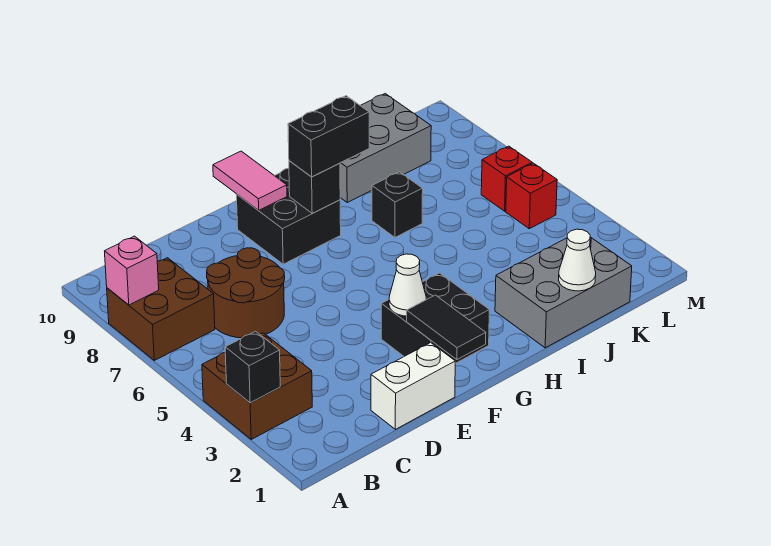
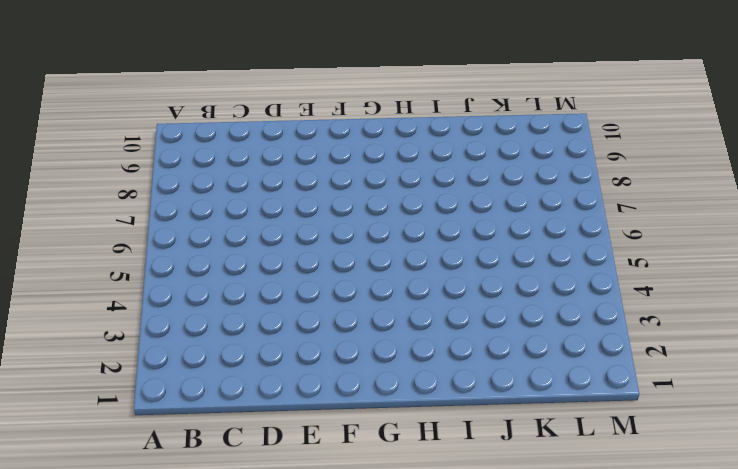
none -> brown 2x2 brick [202,333,312,439]
none -> brown 2x2 brick [107,258,215,360]
none -> brown 2x2 round brick [207,248,285,338]

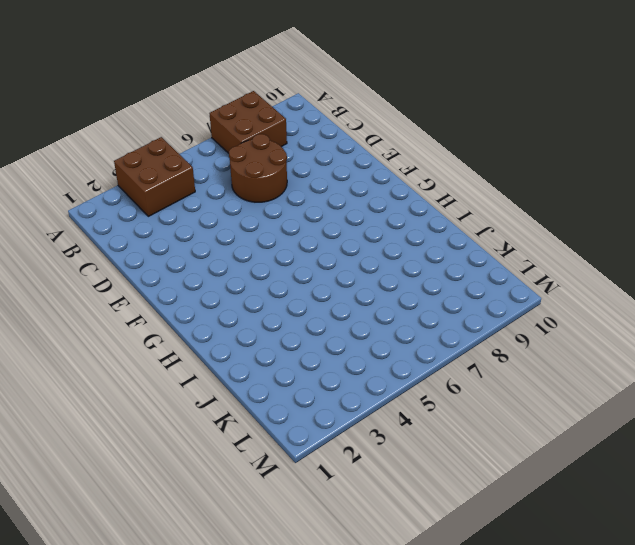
none -> white 1x2 brick [371,343,455,429]
none -> black 2x2 brick [381,273,489,363]
none -> black 2x2 brick [236,168,341,264]

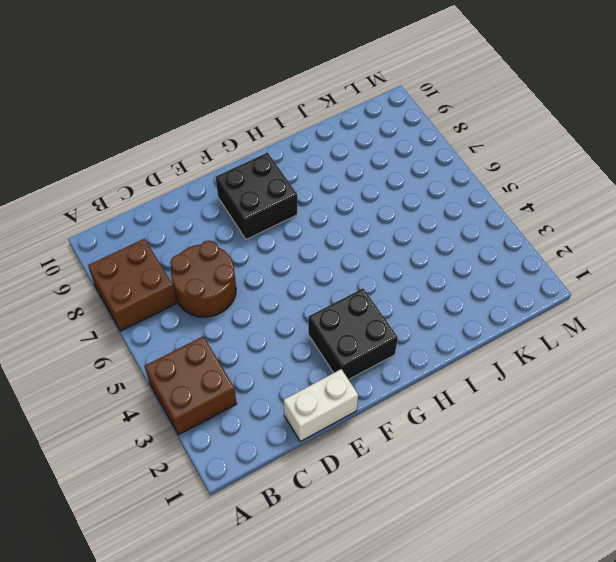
none -> grey 2x3 brick [495,237,632,348]
none -> black 1x1 brick [372,172,423,237]
none -> grey 2x3 brick [340,94,431,202]

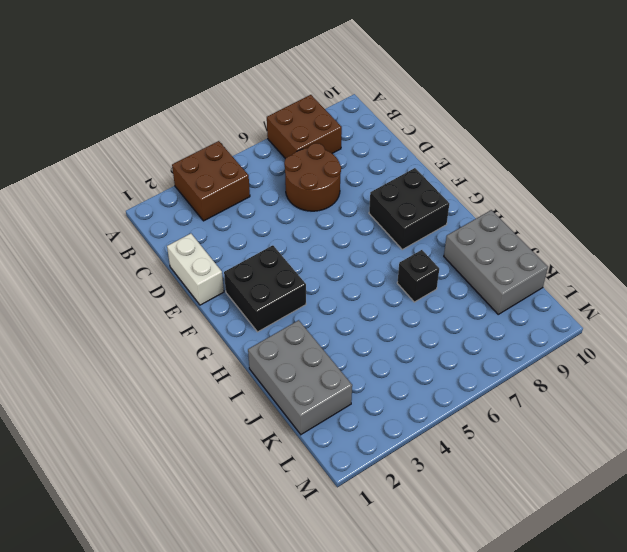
none -> red 1x1 brick [506,163,557,229]
none -> red 1x1 brick [481,146,532,211]
none -> black 1x1 brick [225,331,280,403]

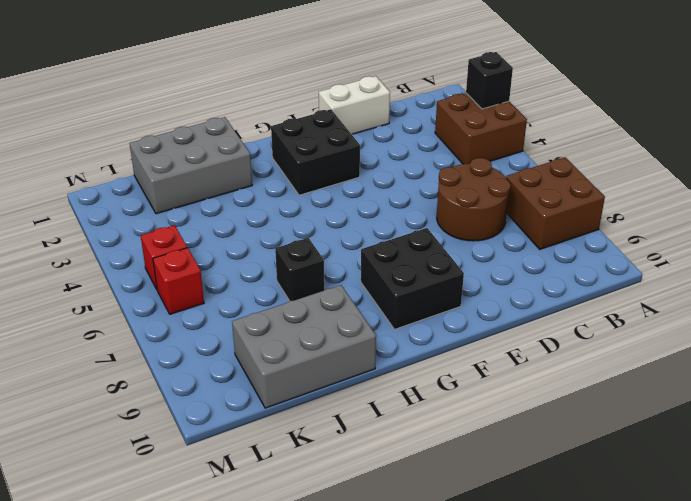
none -> pink 1x1 brick [105,236,159,305]
none -> black 1x2 tile [407,295,486,360]
none -> white 1x1 cone [389,254,426,316]

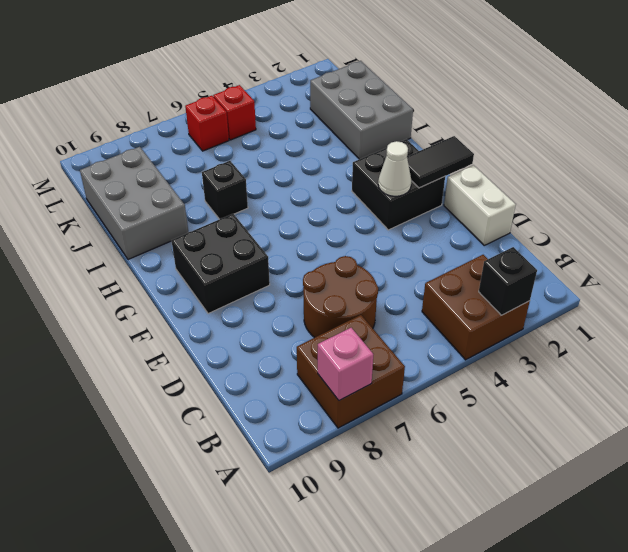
none -> pink 1x2 tile [213,151,287,210]
none -> black 1x1 brick [289,161,340,213]
none -> white 1x1 cone [559,229,596,291]

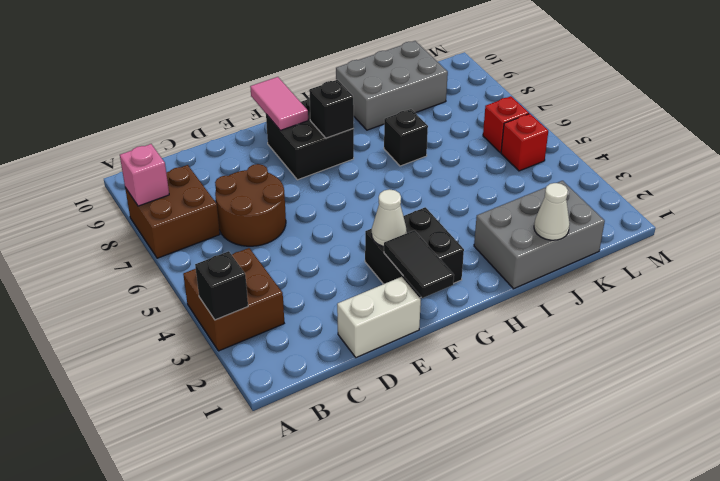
none -> black 1x2 brick [288,96,369,177]

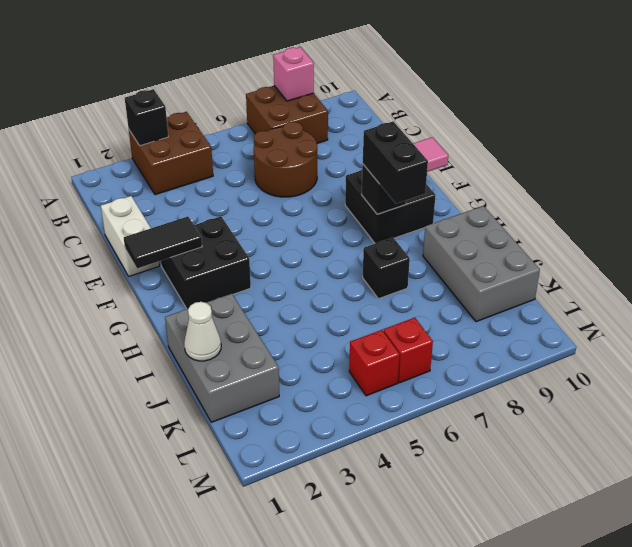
none -> white 1x1 cone [389,254,426,316]

